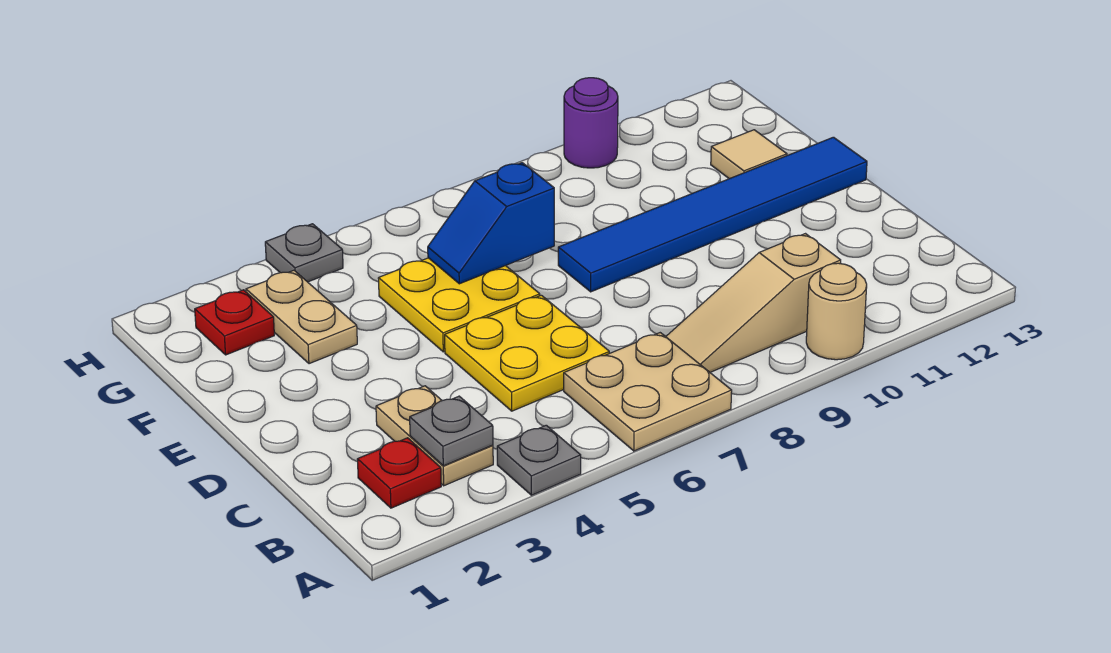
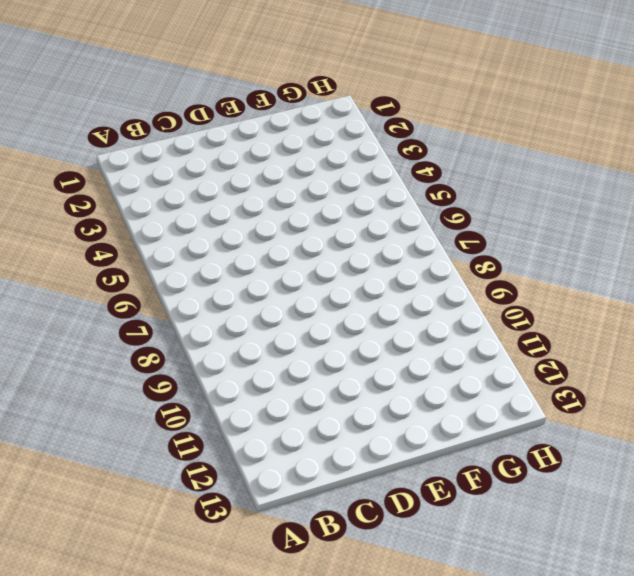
none -> grey 1x1 plate [497,425,581,495]
none -> tan 2x2 plate [564,333,732,451]
none -> tan 1x1 round brick [806,263,867,360]

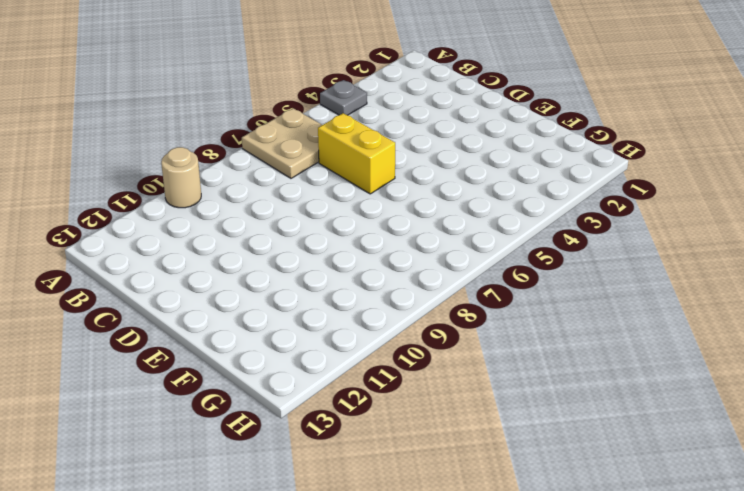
yellow 1x2 brick [318,113,395,194] -> yellow 2x2 plate [445,295,609,411]
none -> red 1x1 plate [357,438,441,508]
none -> tan 1x2 plate [376,386,493,486]
none -> tan 1x3 slope [666,234,841,372]

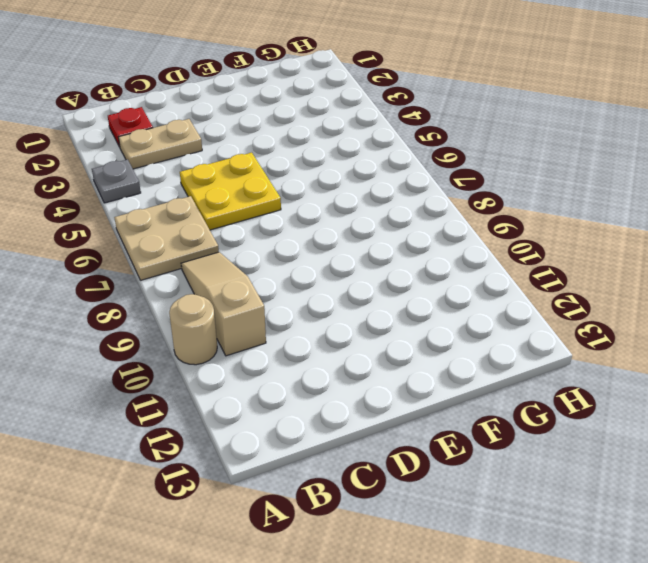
none -> yellow 2x2 plate [378,258,540,352]
none -> blue 1x6 tile [558,137,867,292]
none -> tan 1x2 plate [246,270,357,364]

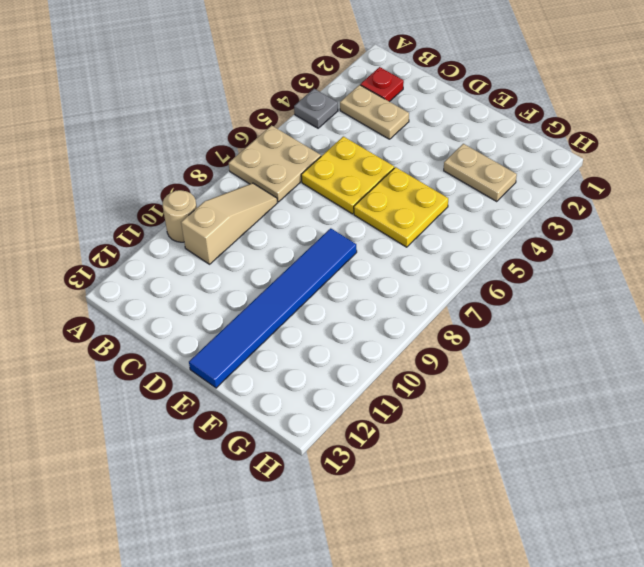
none -> tan 1x1 tile [711,130,787,179]
none -> red 1x1 plate [195,290,274,355]
none -> grey 1x1 plate [265,224,343,282]

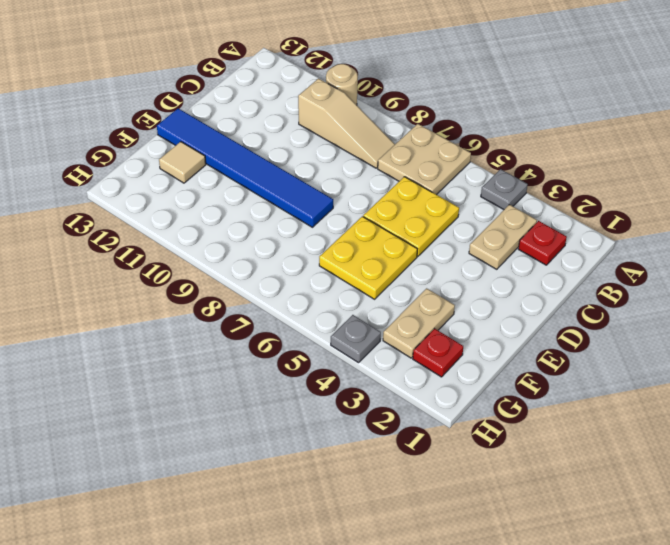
none -> purple 1x1 round brick [564,78,618,168]
none -> grey 1x1 plate [410,396,493,466]
none -> blue 1x2 slope [428,163,554,284]

